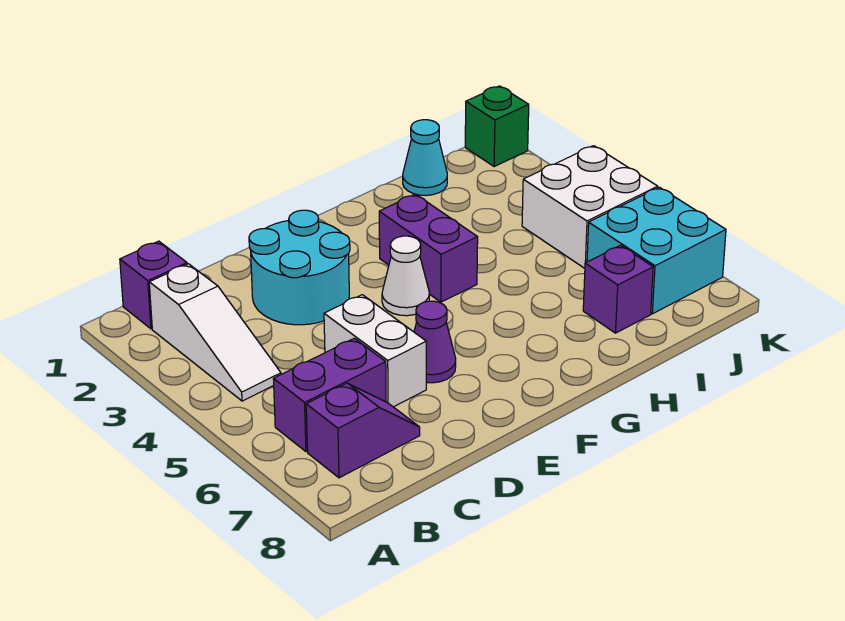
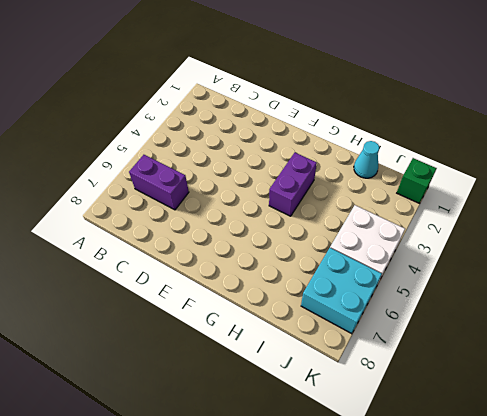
none -> purple 1x1 brick [120,241,187,329]
none -> white 1x3 slope [149,264,281,401]
none -> purple 1x2 slope [306,383,420,478]

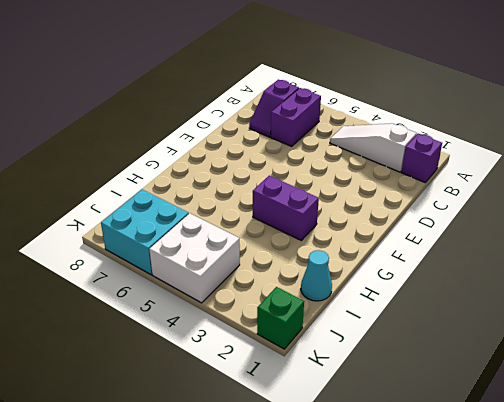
none -> cyan 2x2 round brick [249,210,350,325]
none -> white 1x2 brick [324,295,426,407]
none -> purple 1x1 cone [414,301,456,383]

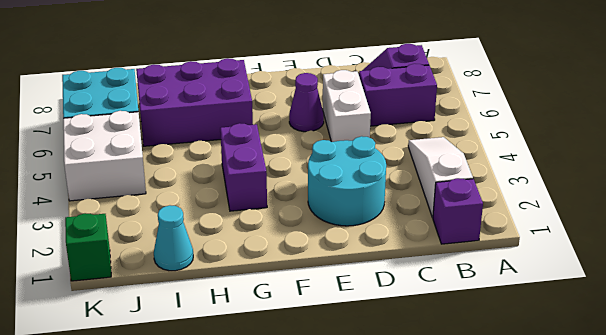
purple 2x3 brick [136,58,253,146] -> purple 1x1 brick [583,245,653,333]
none -> white 1x1 cone [382,236,429,316]

